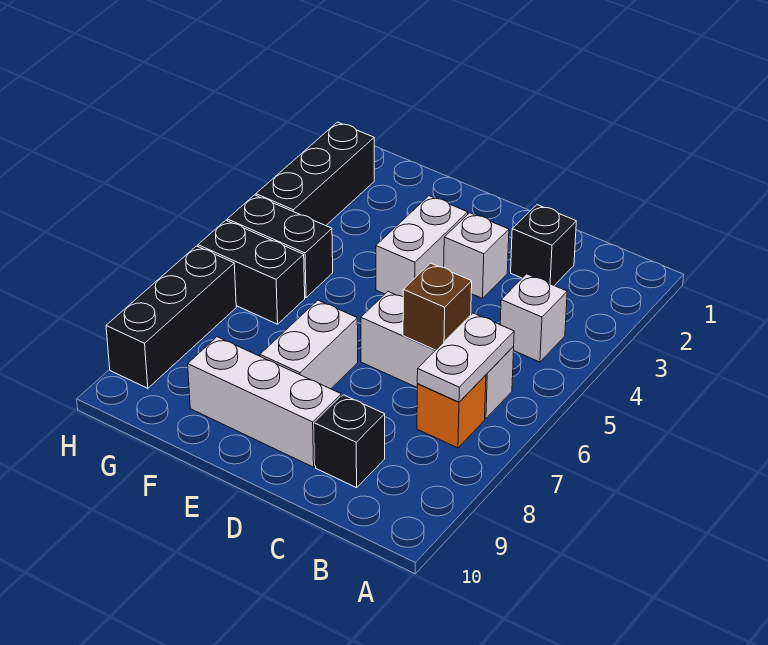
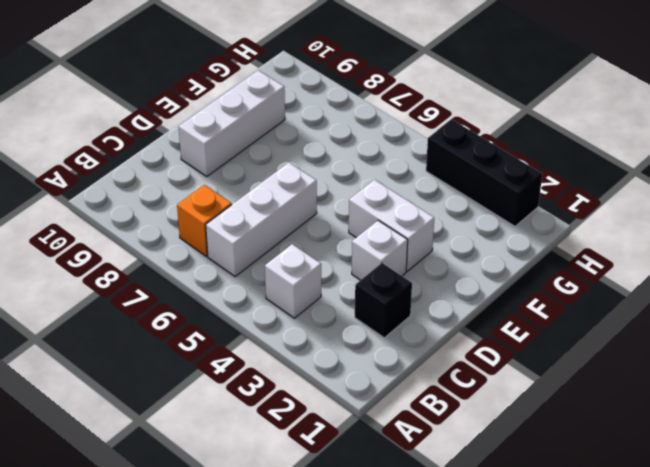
none -> black 1x1 brick [315,395,385,488]
none -> white 1x2 brick [260,300,358,389]
none -> black 1x2 brick [227,195,333,298]

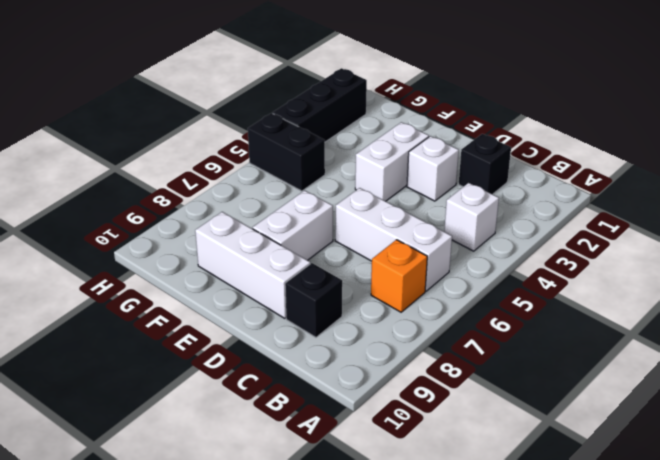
none -> black 1x2 brick [198,220,305,324]
none -> black 1x3 brick [106,246,236,388]
none -> white 1x2 plate [417,313,514,402]

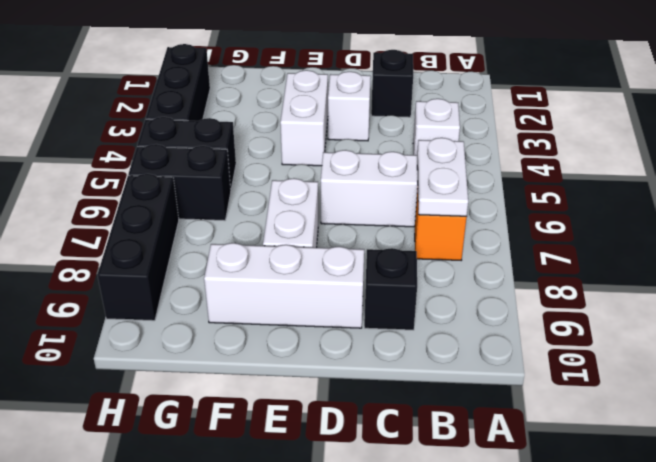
none -> brown 1x1 brick [403,263,472,350]

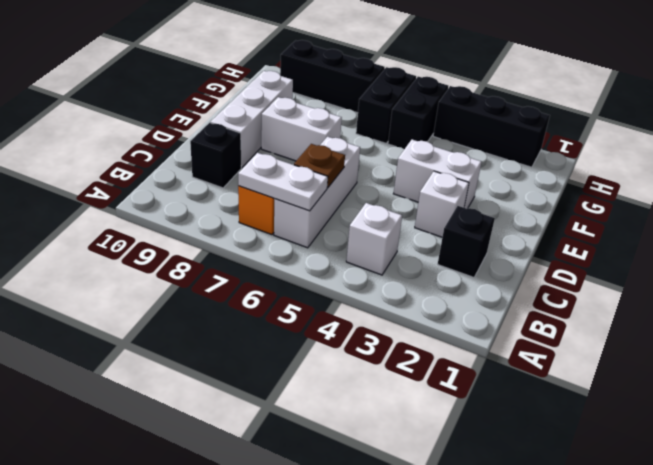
brown 1x1 plate [294,144,345,188] -> brown 1x1 brick [403,263,472,350]

